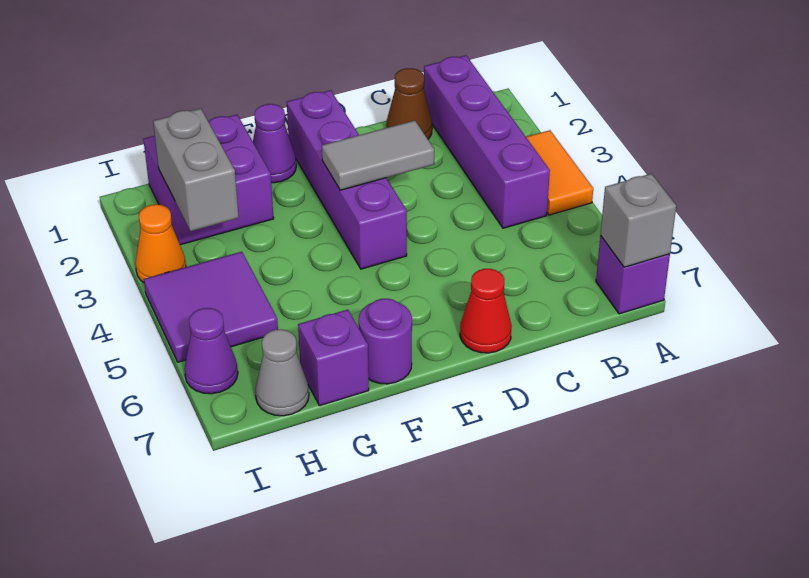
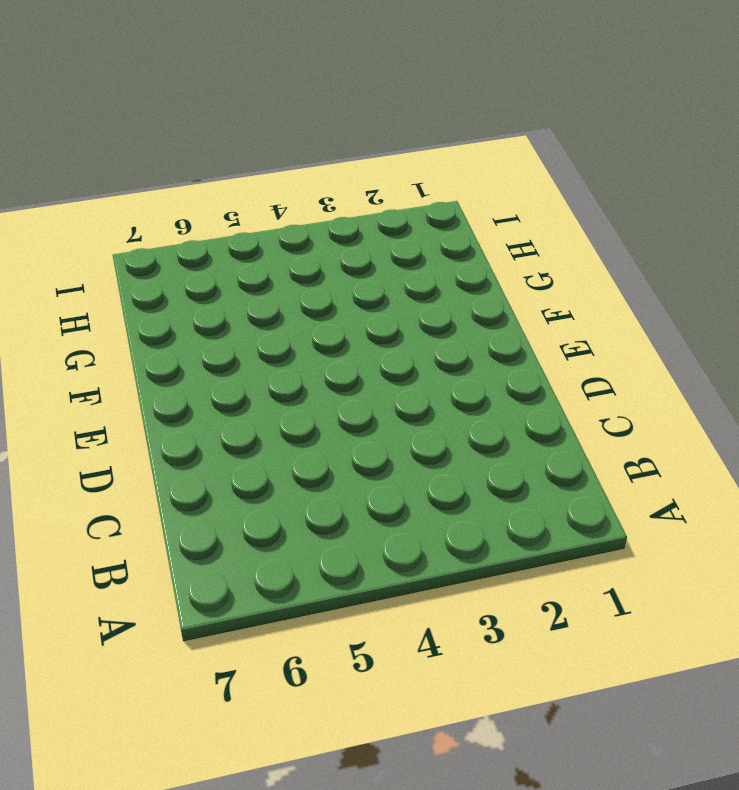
none -> orange 1x2 tile [526,130,593,215]
none -> purple 1x1 brick [596,236,670,314]
none -> purple 1x4 brick [424,55,550,228]

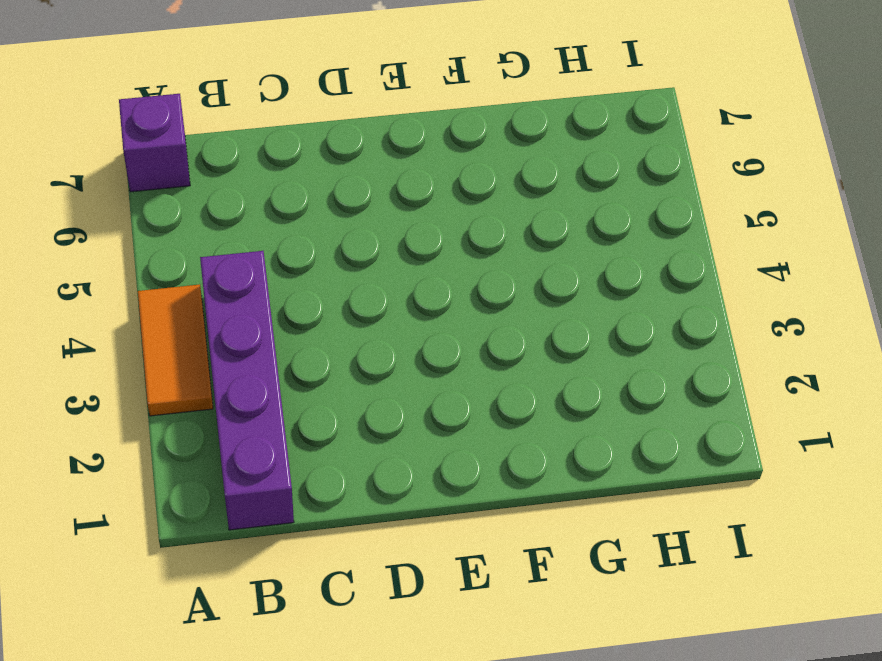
none -> brown 1x1 cone [386,68,432,139]
none -> red 1x1 cone [460,269,512,353]
none -> purple 1x4 brick [287,90,407,269]

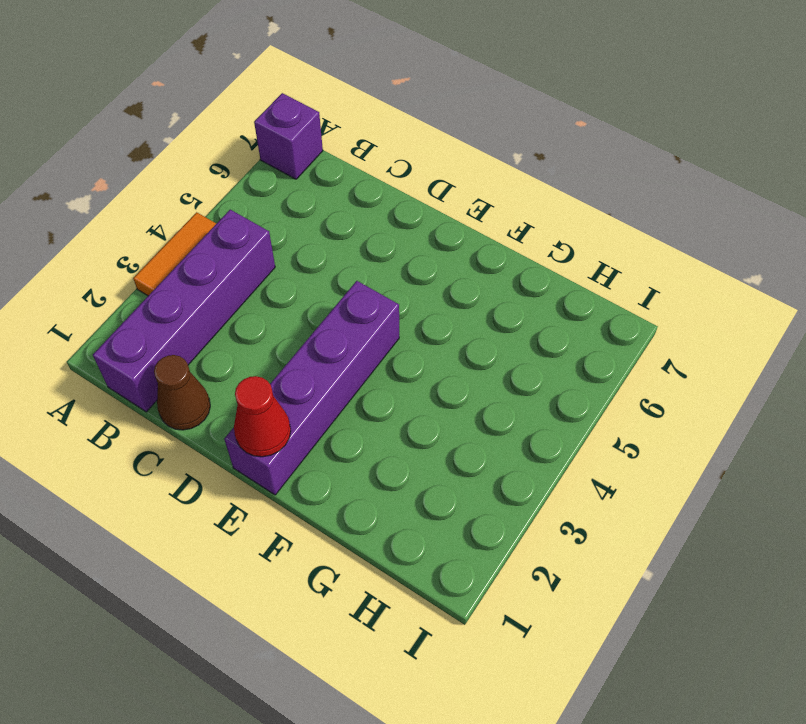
red 1x1 cone [234,376,291,457] -> red 1x1 cone moved to [460,269,512,353]
none -> purple 1x1 cone [253,104,296,183]
none -> purple 1x1 round brick [359,299,412,384]
none -> purple 2x2 brick [143,114,274,245]

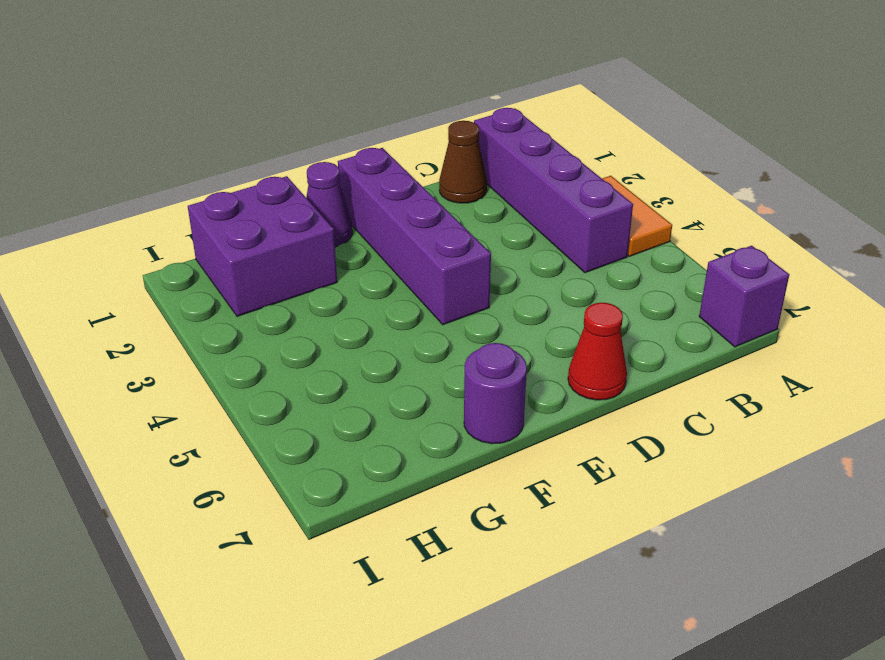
none -> purple 1x1 brick [298,310,369,406]
none -> purple 2x2 tile [144,252,278,362]
none -> grey 1x1 cone [255,329,309,416]

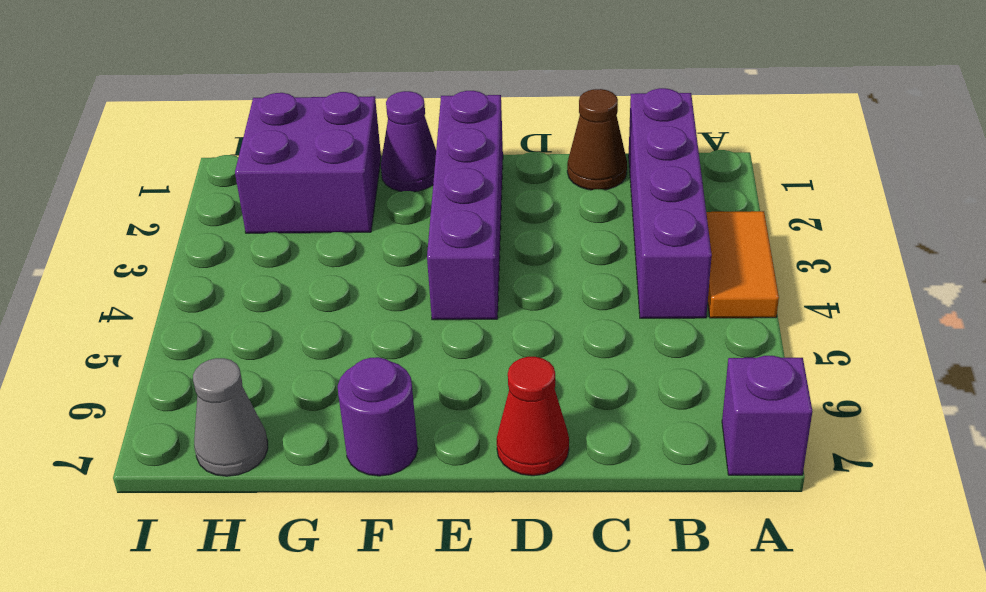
none -> purple 1x1 brick [298,310,369,406]
none -> purple 2x2 tile [144,252,278,362]
none -> orange 1x1 cone [135,204,186,282]

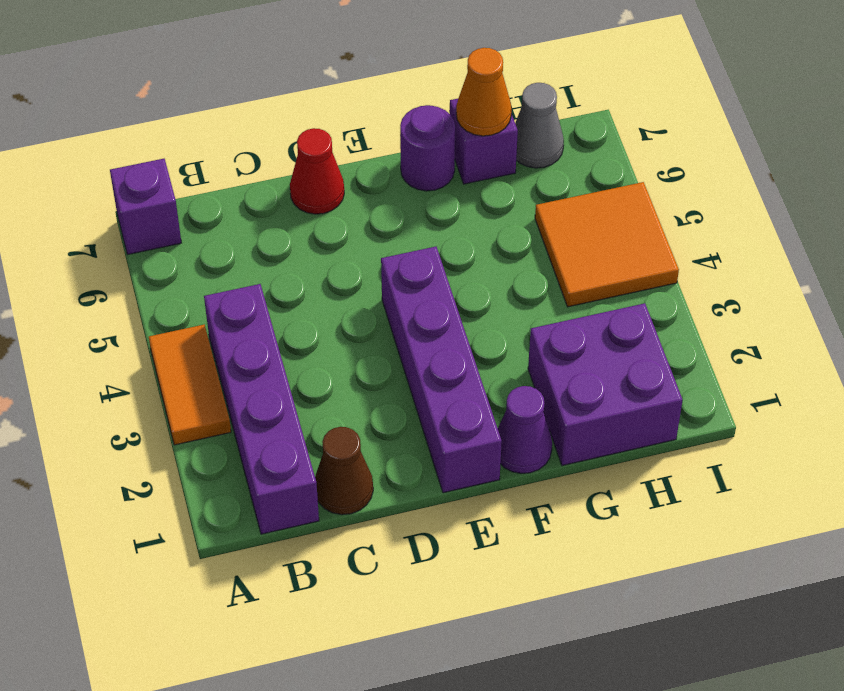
orange 1x1 cone [456,48,512,136] -> orange 1x1 cone moved to [135,204,186,282]
orange 2x2 tile [535,182,679,307] -> purple 2x2 tile [144,252,278,362]
none -> purple 1x1 cone [184,308,238,394]
none -> grey 1x1 brick [600,174,676,267]
none -> grey 1x2 tile [322,120,434,190]

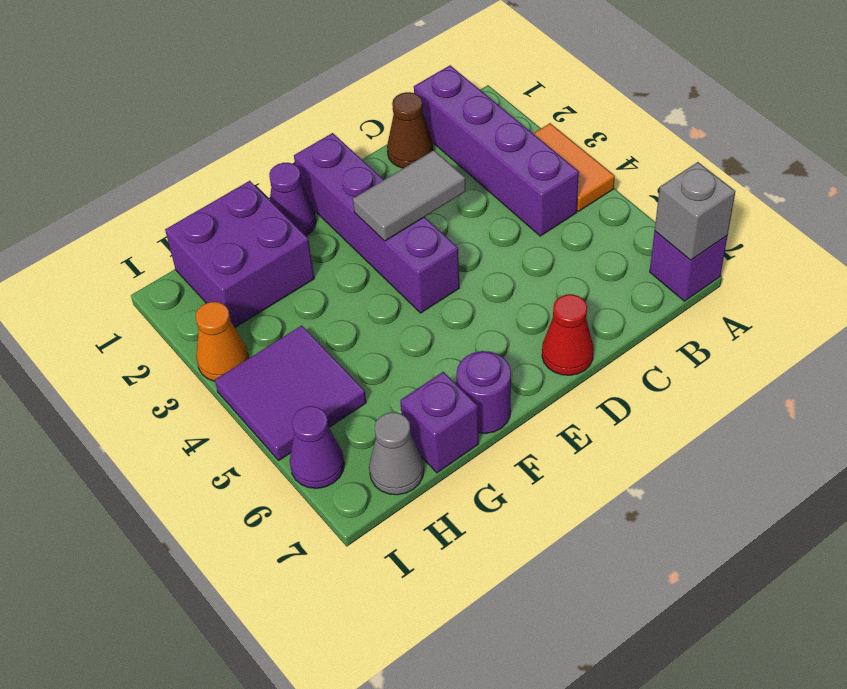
none -> grey 1x2 brick [153,109,239,231]

